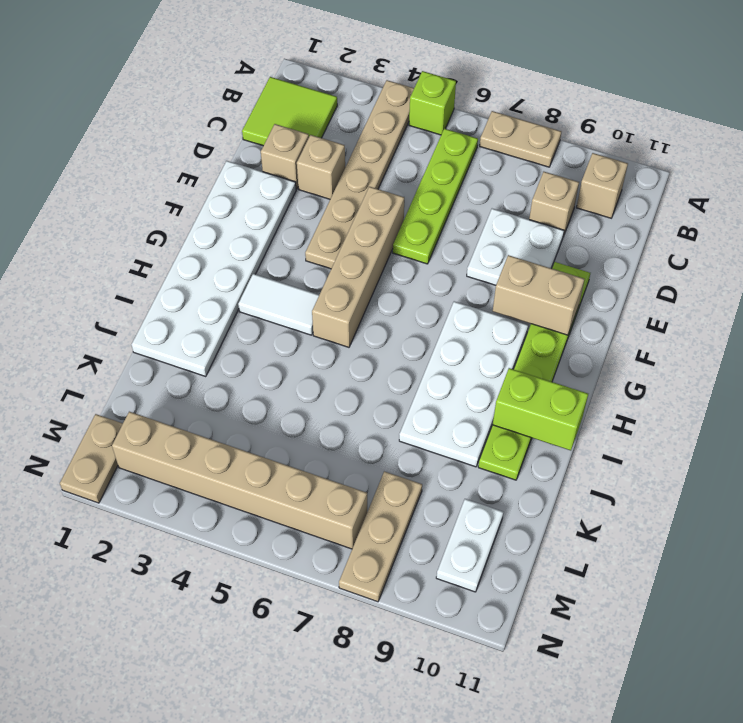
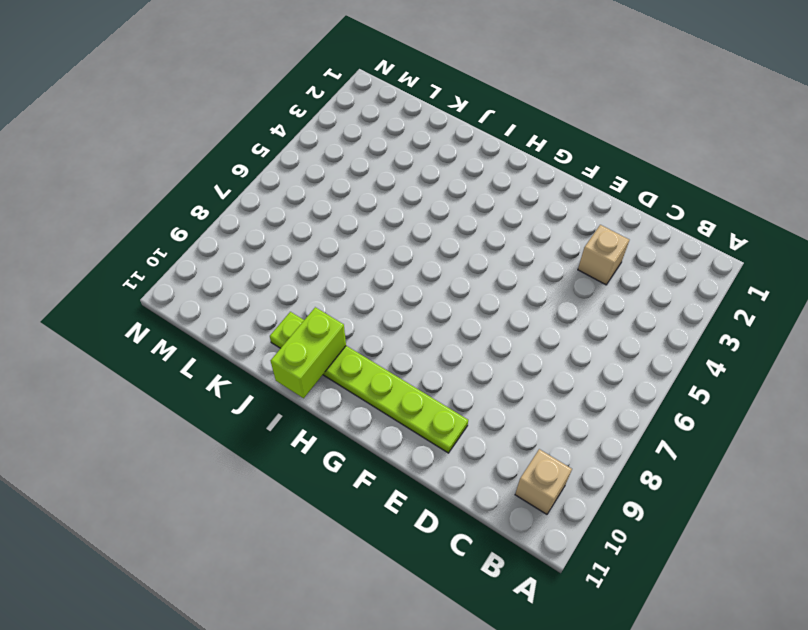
none -> tan 1x6 plate [305,80,414,269]
none -> lime 1x1 brick [409,71,456,135]
none -> tan 1x2 plate [480,111,561,167]

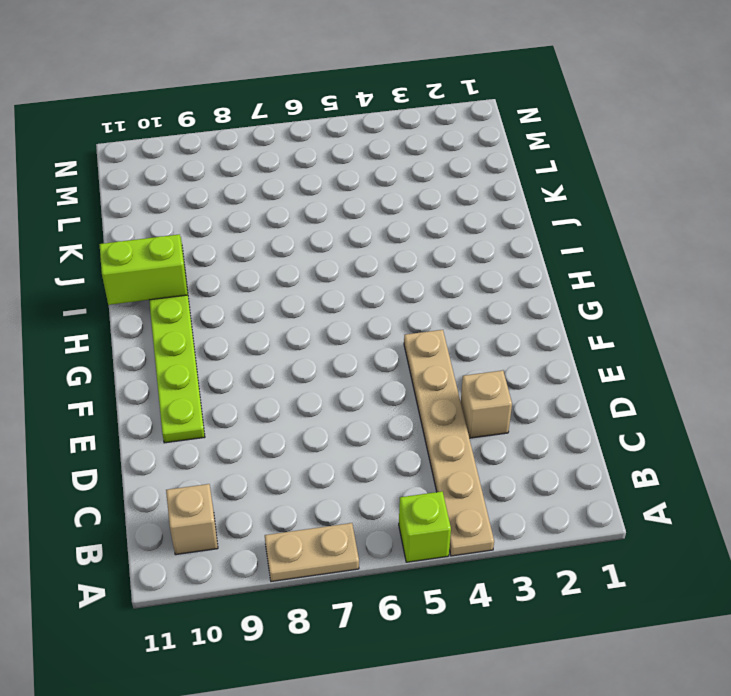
none -> lime 2x2 tile [242,77,337,146]
none -> lime 1x4 plate [393,129,478,264]
none -> tan 1x1 brick [529,172,579,236]

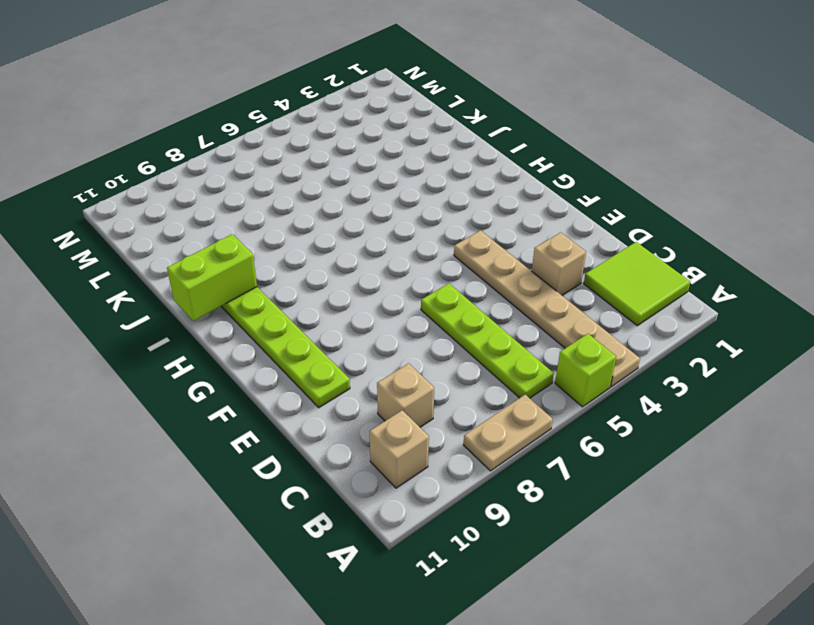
none -> tan 1x1 brick [261,124,309,189]
none -> white 2x2 plate [467,209,564,285]
none -> white 2x6 plate [132,161,296,377]

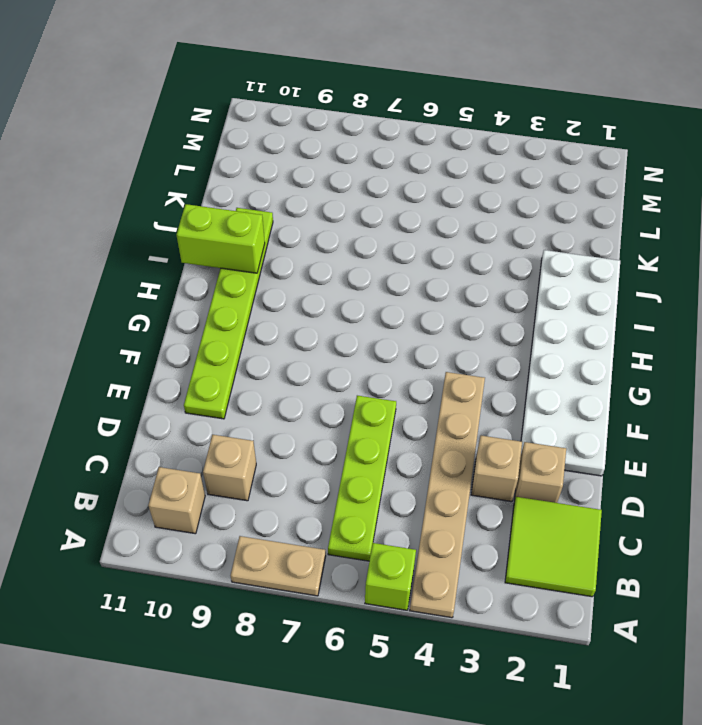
none -> white 2x2 plate [467,209,564,285]
none -> tan 1x4 brick [312,187,404,347]
none -> white 2x4 plate [399,301,528,467]

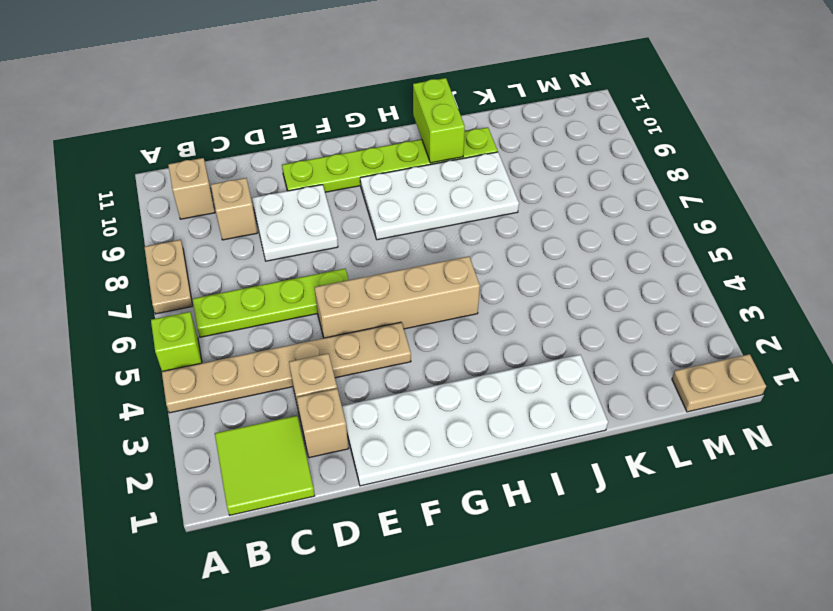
none -> white 1x2 tile [238,274,319,335]
none -> tan 1x3 plate [339,471,422,602]
none -> white 1x2 plate [436,499,503,592]

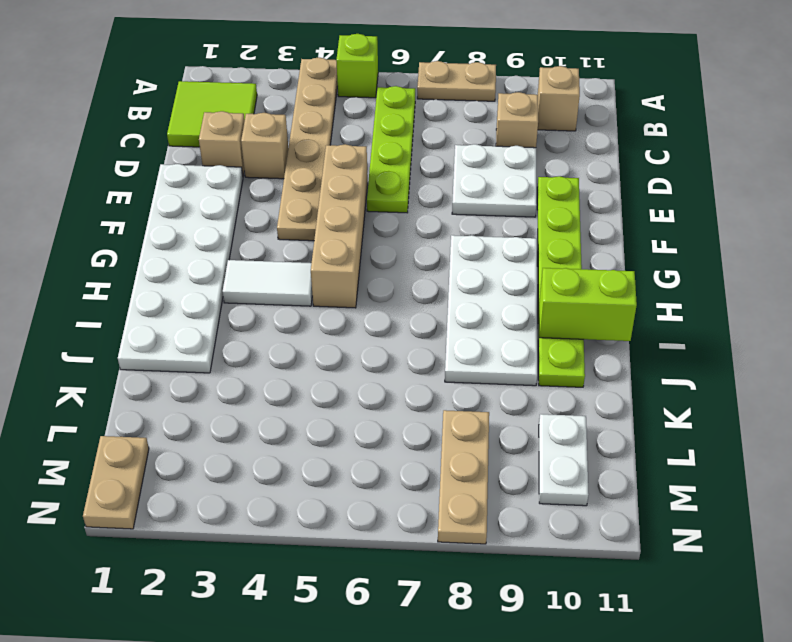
none -> tan 1x6 brick [112,412,367,549]
none -> tan 1x2 brick [493,255,584,335]

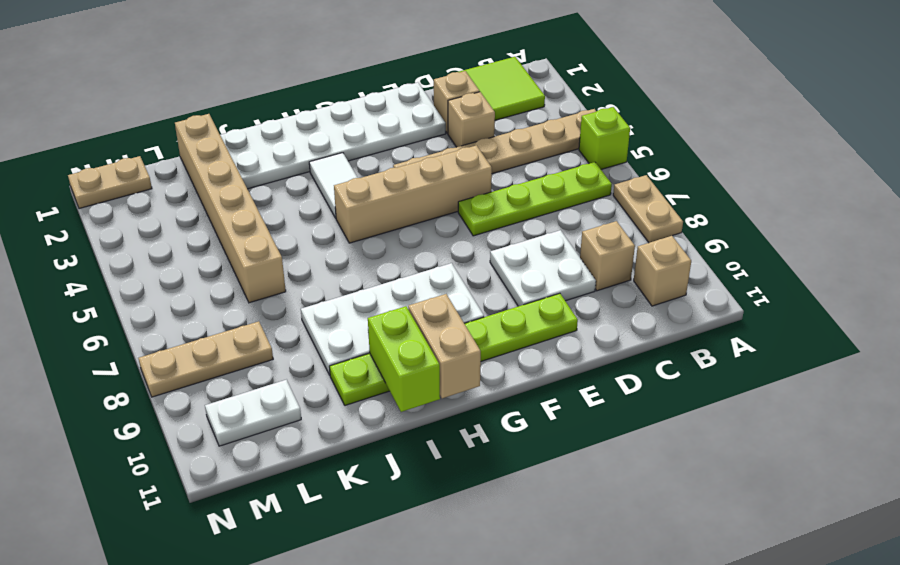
tan 1x2 brick [408,294,481,398] -> tan 1x2 brick moved to [493,255,584,335]
tan 1x6 brick [175,114,286,303] -> tan 1x6 brick moved to [112,412,367,549]

